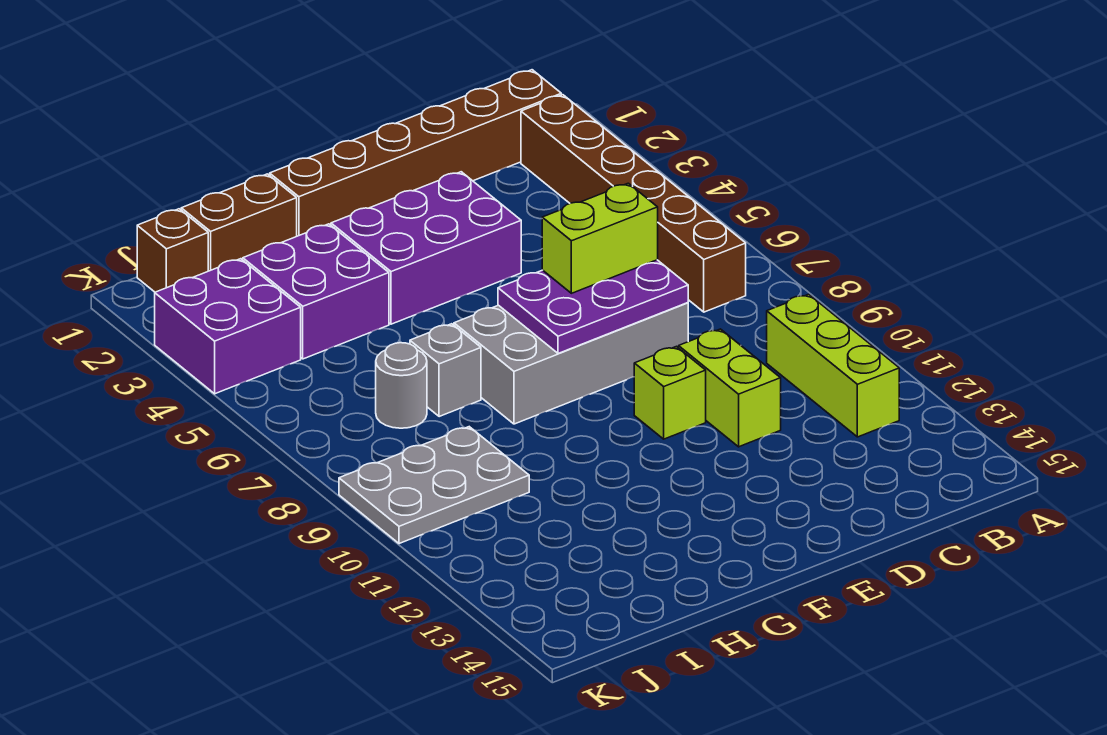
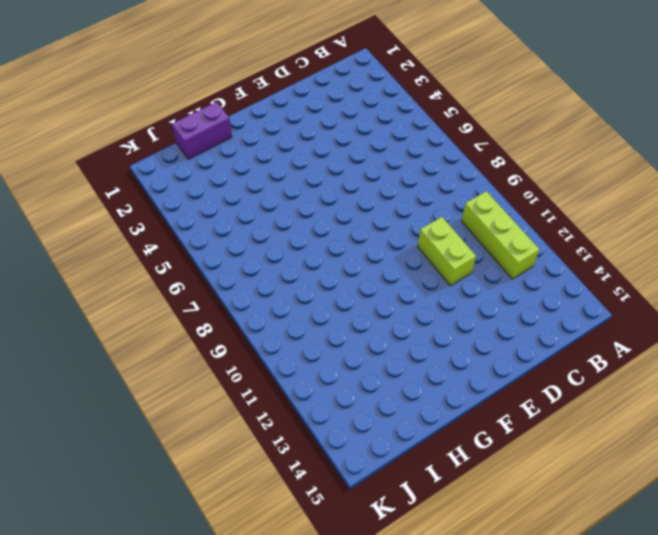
purple 1x2 brick [172,102,232,159] -> brown 1x2 brick [181,174,297,271]
none -> brown 1x6 brick [270,70,561,236]
none -> brown 1x6 brick [521,95,746,312]
none -> grey 2x4 brick [454,303,688,424]

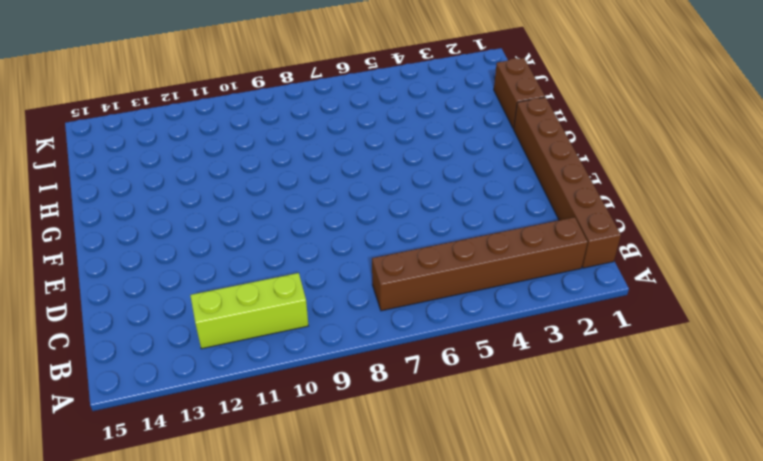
none -> grey 2x4 brick [454,303,688,424]
none -> lime 1x2 brick [679,329,781,447]
none -> purple 2x3 brick [331,172,521,324]

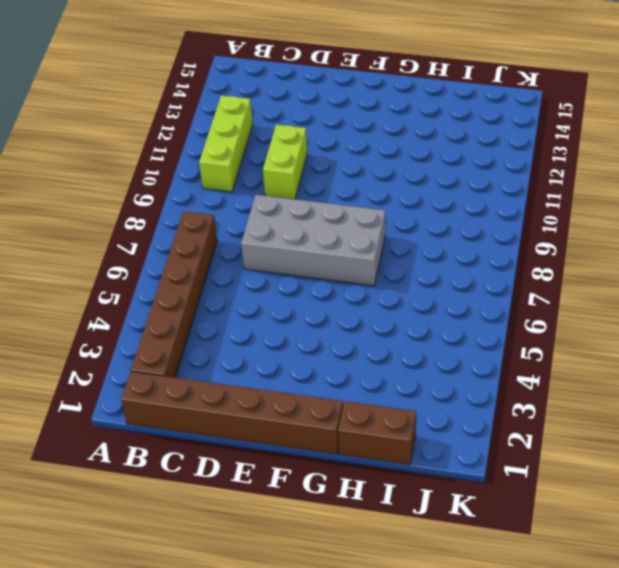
none -> purple 2x3 brick [331,172,521,324]
none -> lime 1x1 brick [634,346,706,439]
none -> purple 2x2 brick [243,224,389,359]

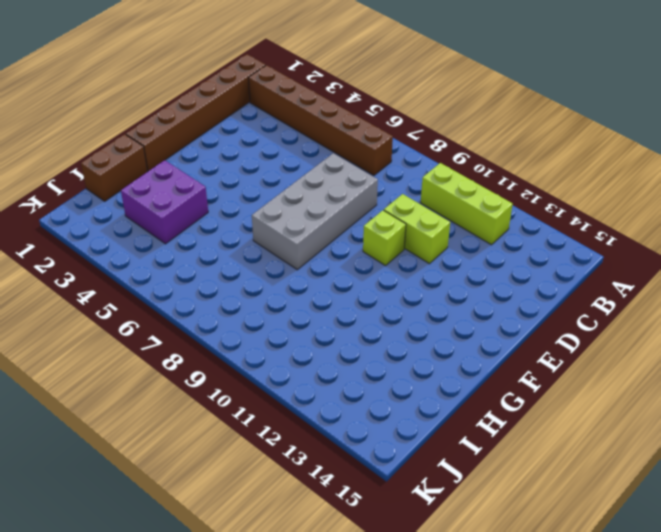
none -> purple 2x3 brick [331,172,521,324]
none -> grey 1x1 brick [410,324,481,417]
none -> grey 1x1 round brick [376,343,427,428]

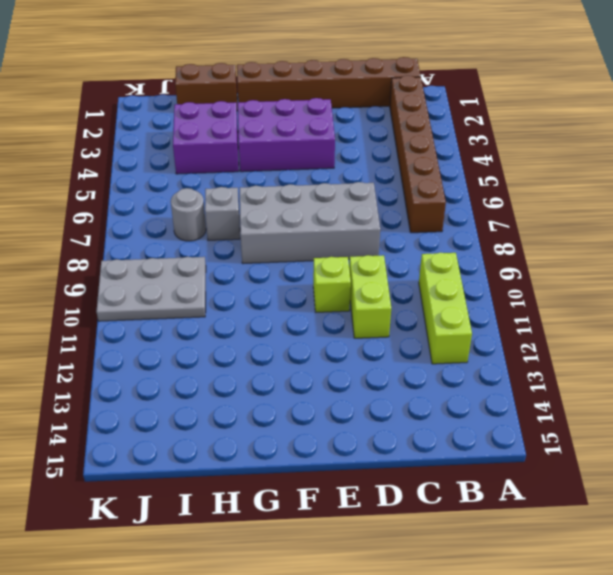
none -> brown 1x1 brick [137,209,208,292]
none -> purple 2x2 brick [155,259,301,394]
none -> purple 2x3 plate [498,260,688,353]

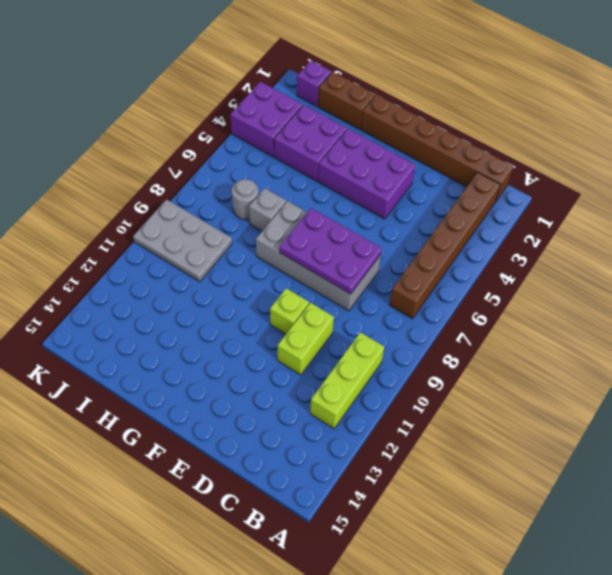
purple 1x1 brick [297,61,331,106] -> brown 1x1 brick [137,209,208,292]
none -> lime 1x2 brick [542,183,658,293]

